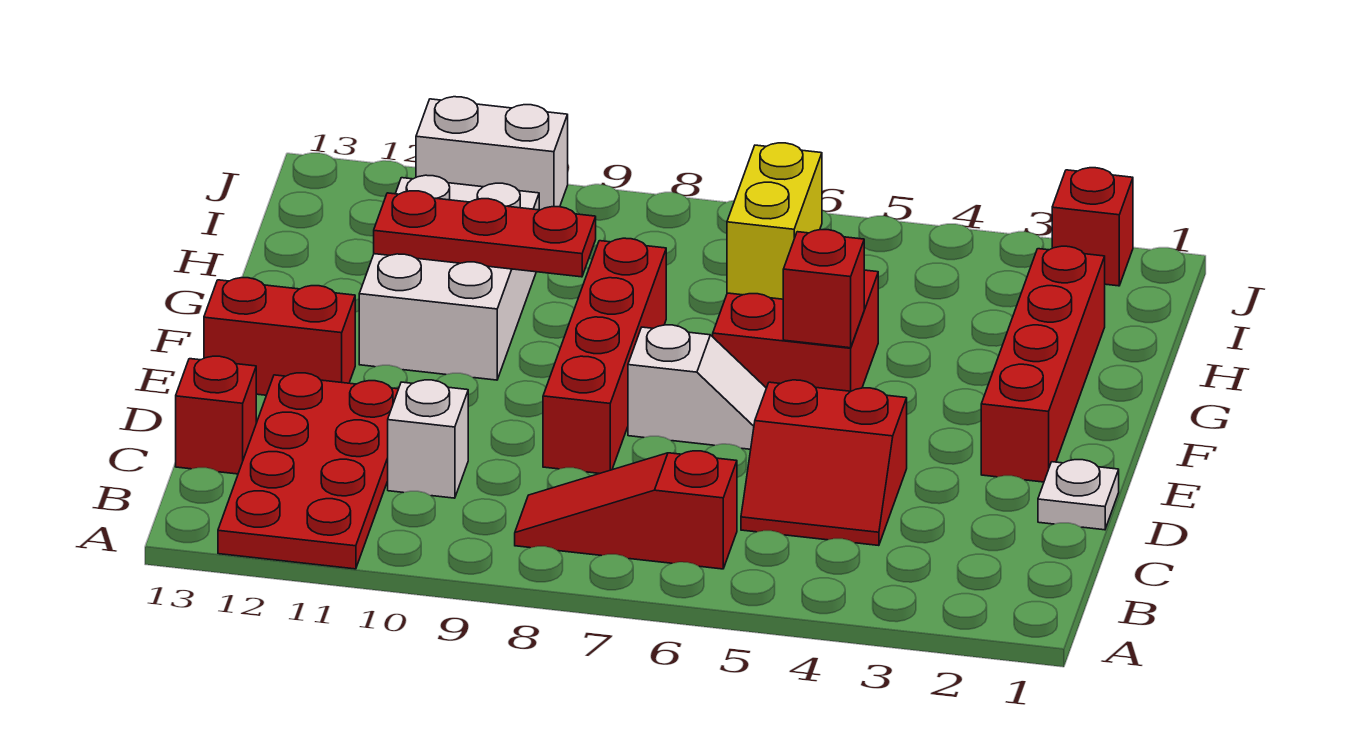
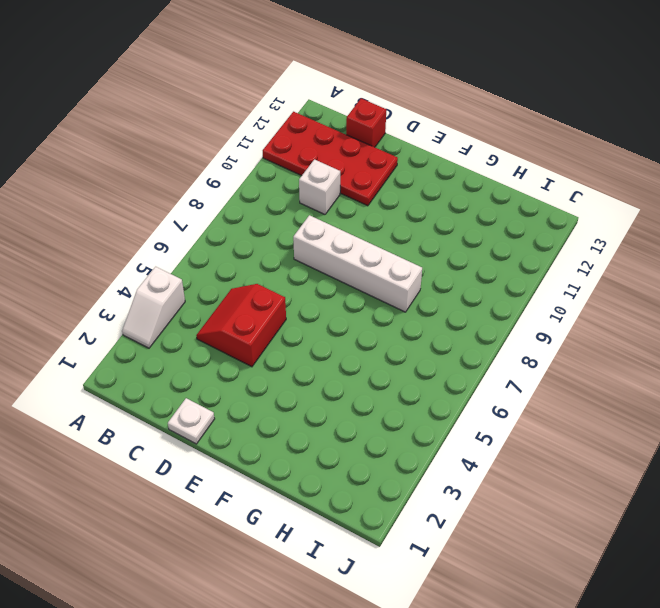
white 1x2 slope [122,267,185,348] -> white 1x2 slope moved to [628,325,766,449]
white 1x4 brick [293,215,422,312] -> red 1x4 brick [543,238,666,474]
none -> red 1x3 slope [515,451,737,569]
none -> red 1x4 brick [981,246,1105,482]
none -> red 1x2 brick [204,278,355,395]

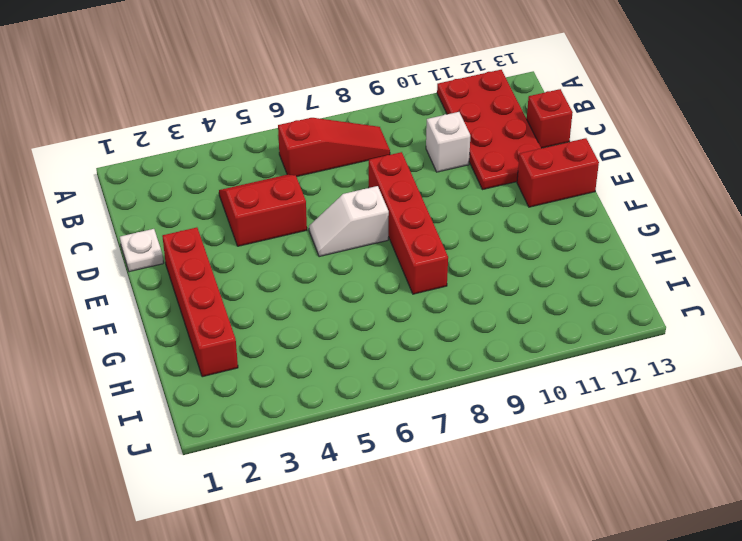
none -> red 2x2 brick [713,270,878,391]
none -> white 2x3 brick [359,175,539,380]
none -> red 1x1 brick [1052,168,1133,286]

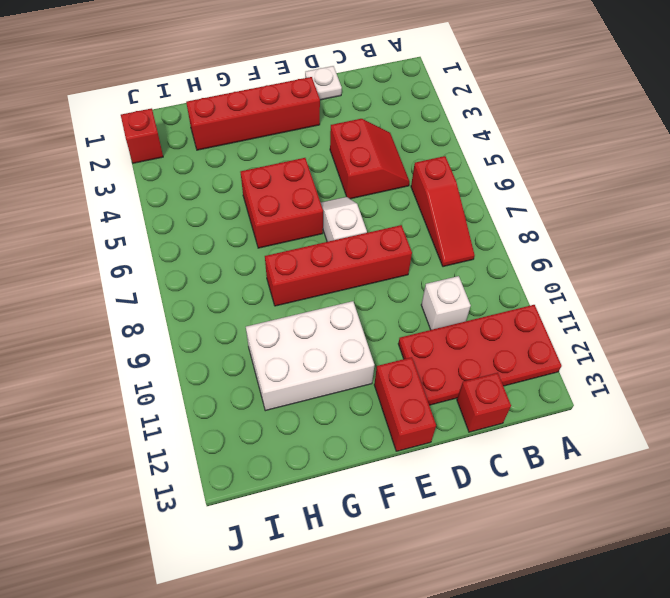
none -> white 1x2 brick [416,97,568,210]
none -> red 1x1 brick [783,230,864,348]
none -> yellow 1x2 brick [727,143,822,299]

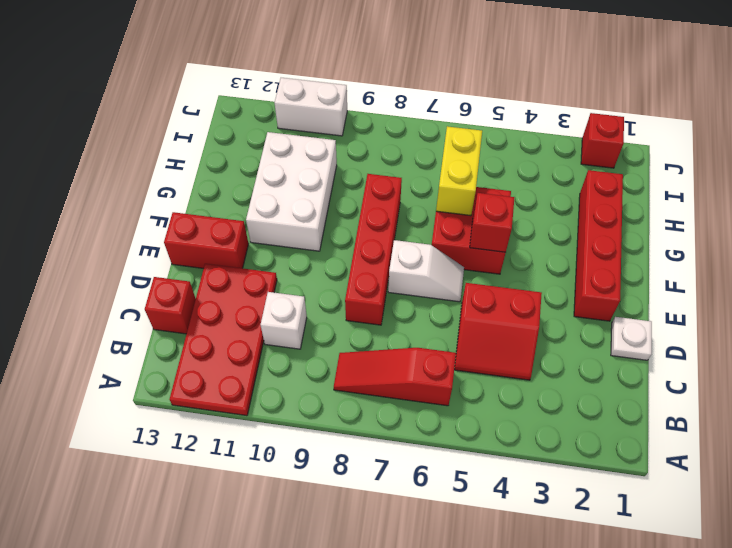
none -> red 1x3 plate [374,191,596,277]

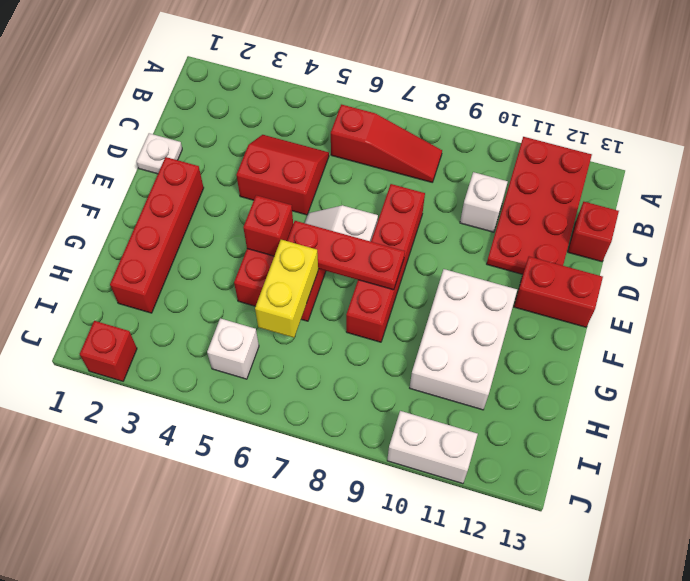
red 1x3 plate [287,221,405,290] -> red 1x3 plate moved to [374,191,596,277]
white 1x1 brick [207,318,259,379] -> none

